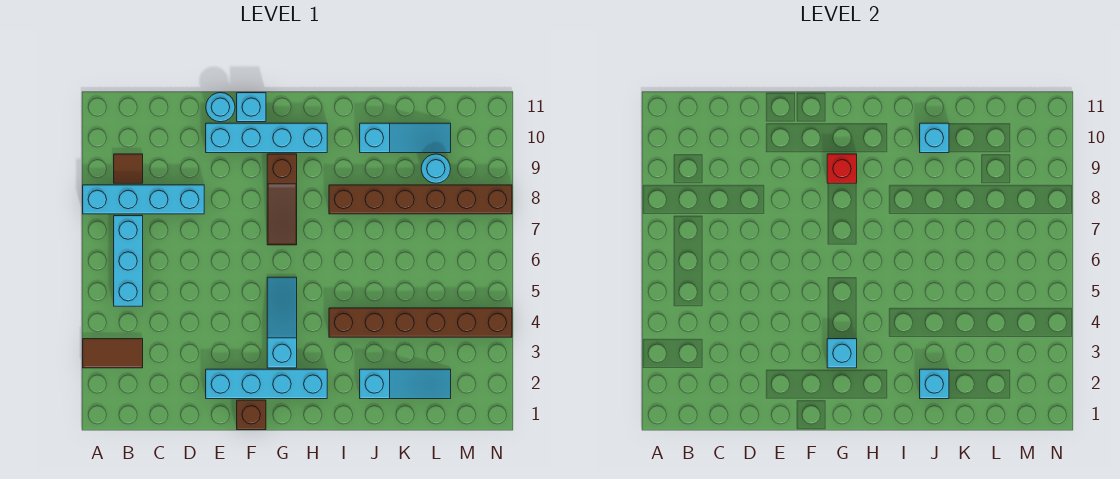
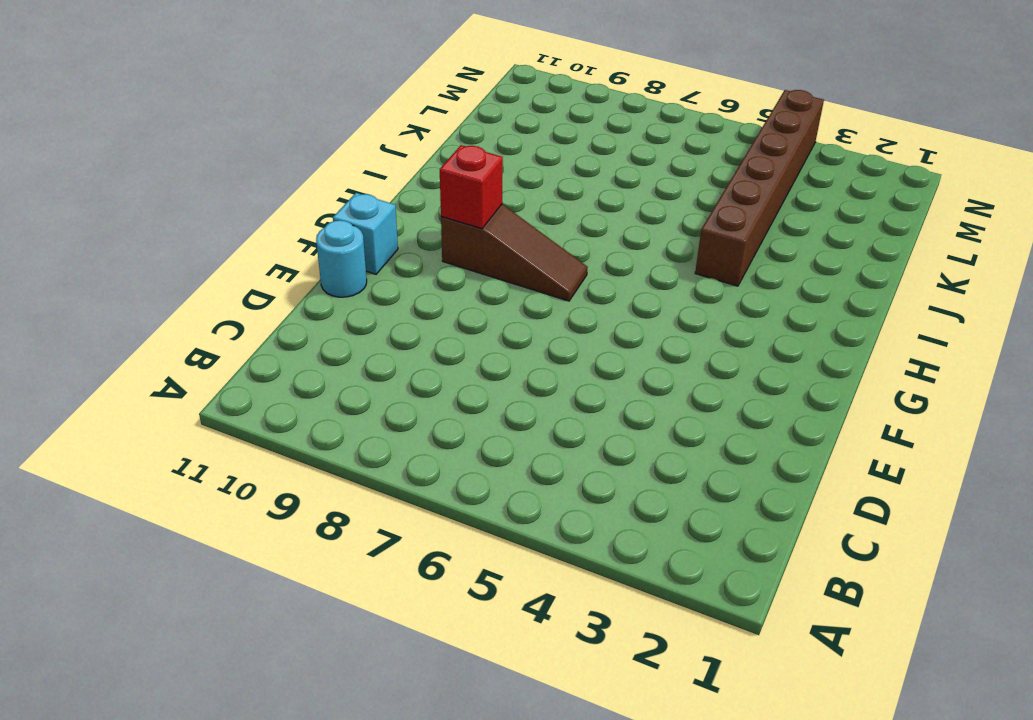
none -> brown 1x2 tile [83,339,143,368]
none -> cyan 1x4 brick [83,185,204,214]
none -> cyan 1x3 brick [114,216,143,306]

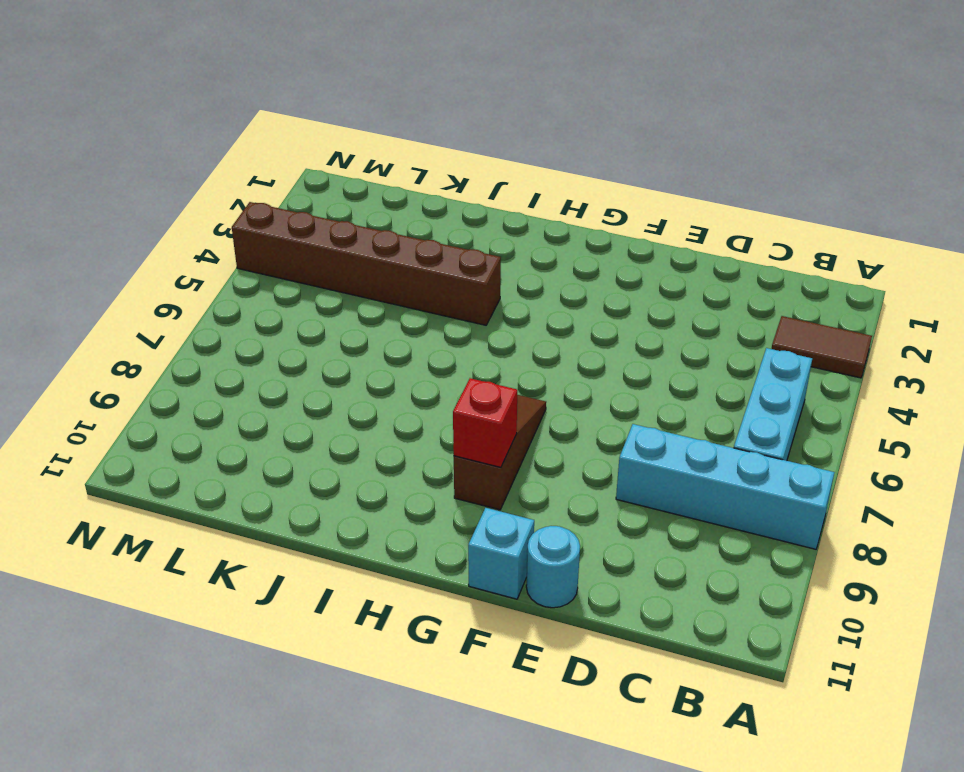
none -> brown 1x1 tile [114,154,143,183]
none -> cyan 1x4 brick [206,369,327,399]
none -> cyan 1x4 brick [206,123,327,153]

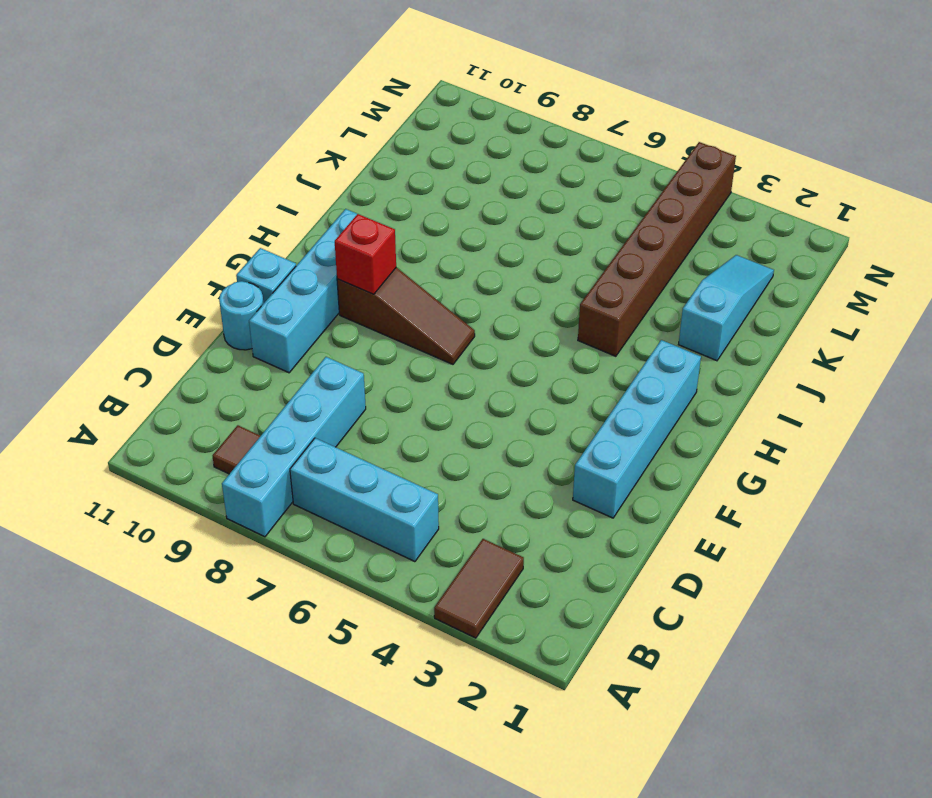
none -> brown 1x1 brick [237,400,266,430]
none -> cyan 1x3 slope [267,277,297,368]
none -> brown 1x6 brick [329,185,512,214]

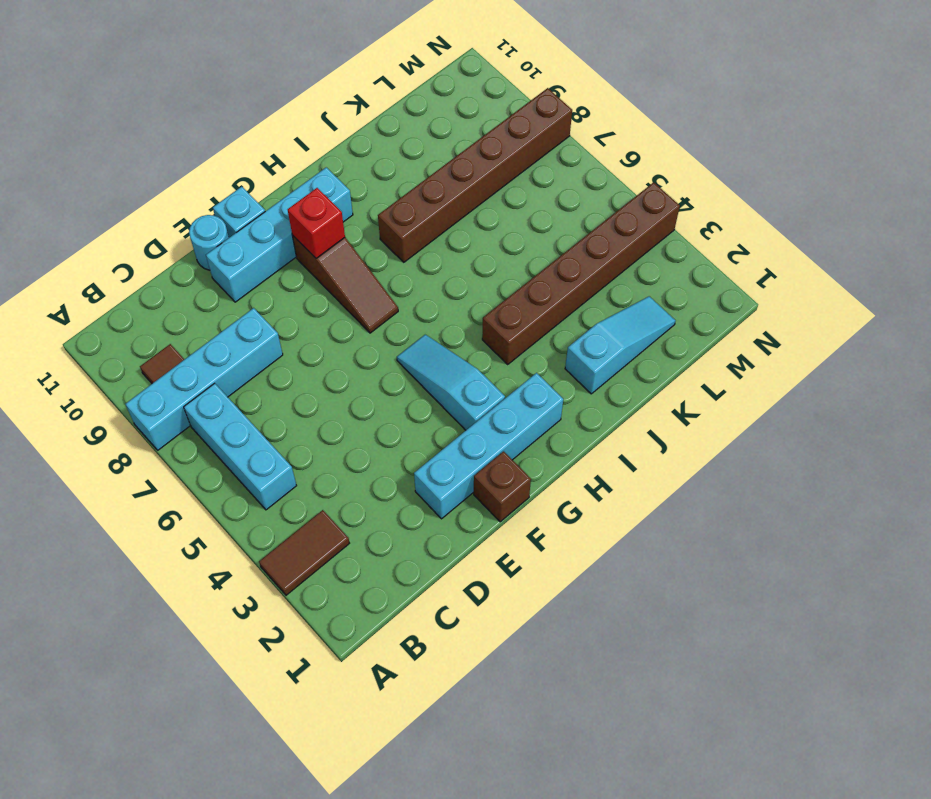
none -> cyan 1x3 slope [360,123,451,153]
none -> cyan 1x1 round brick [421,154,451,183]
none -> cyan 1x1 brick [827,339,857,368]

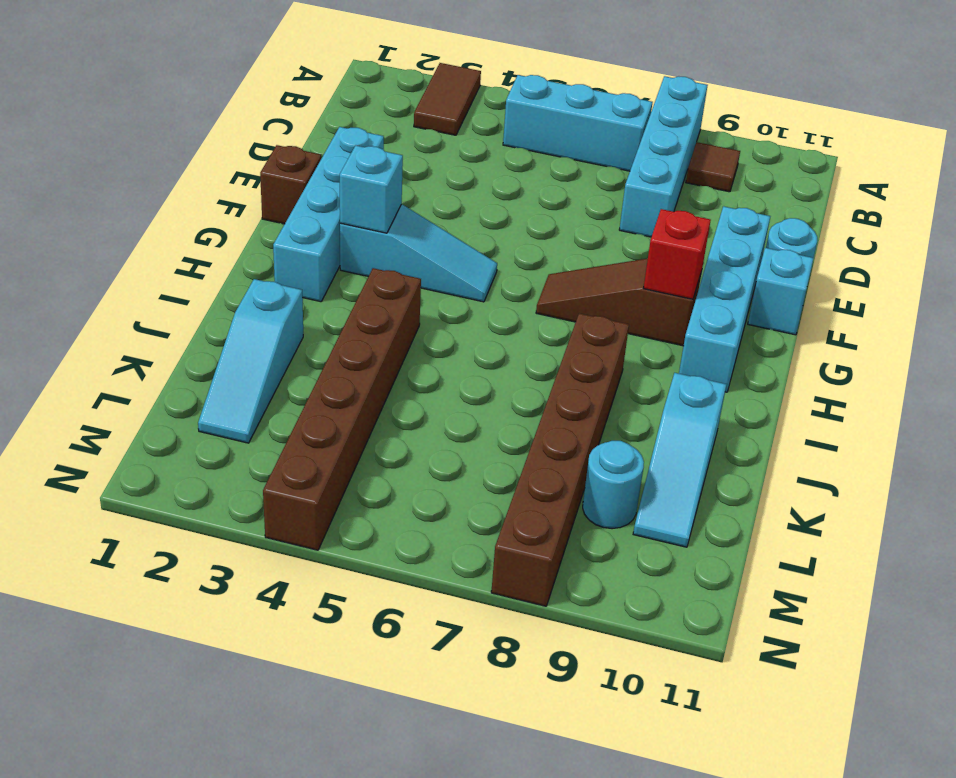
none -> cyan 1x1 brick [920,369,949,399]
none -> cyan 1x1 brick [920,123,949,153]

